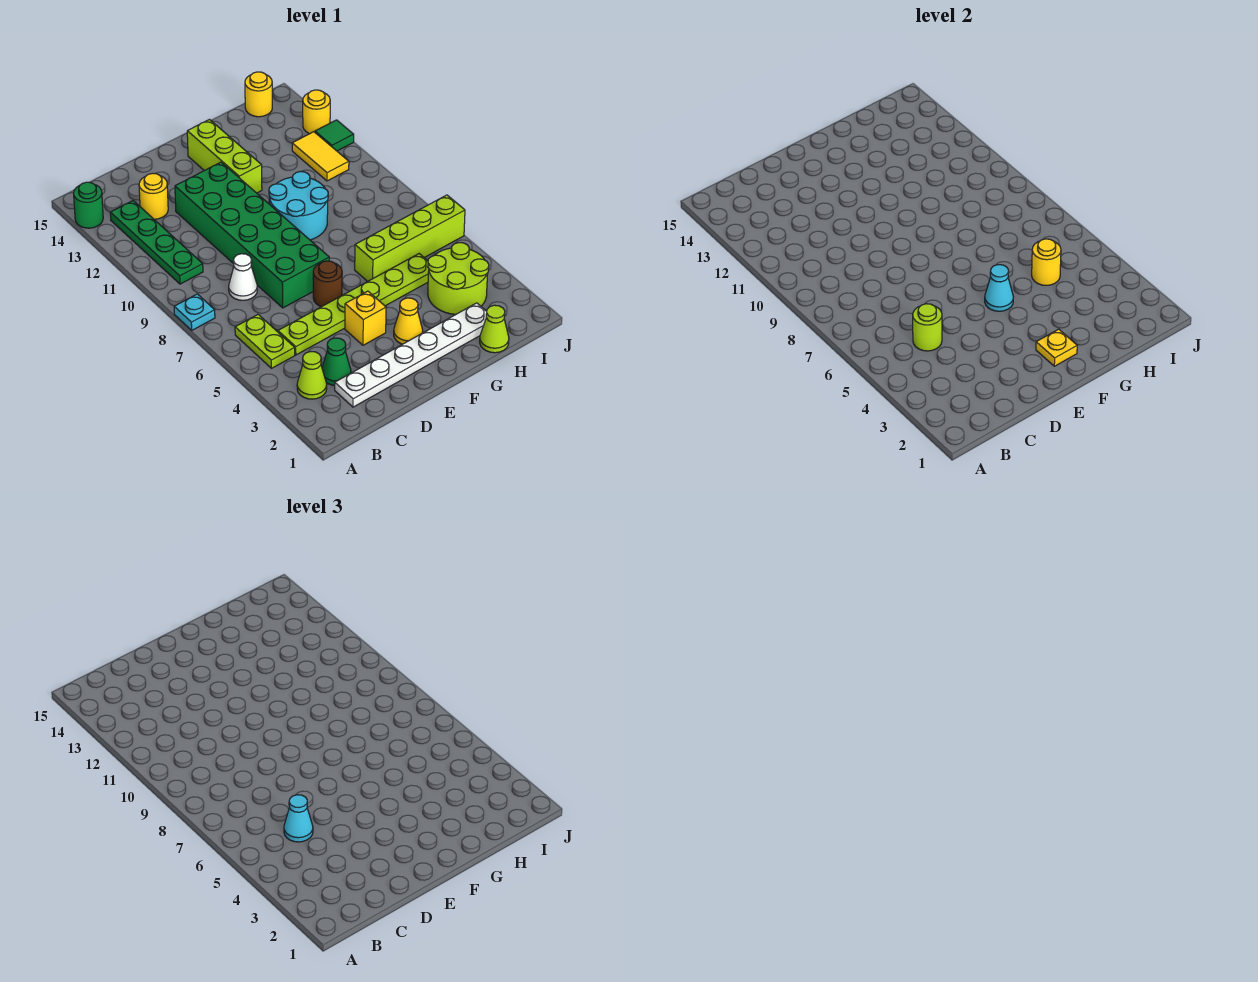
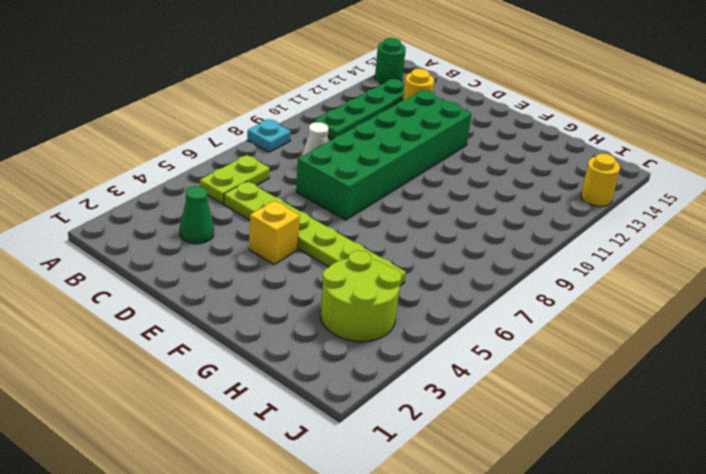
none -> lime 1x1 cone [297,352,327,399]
none -> white 1x6 plate [335,303,487,407]
none -> brown 1x1 round brick [313,261,342,307]

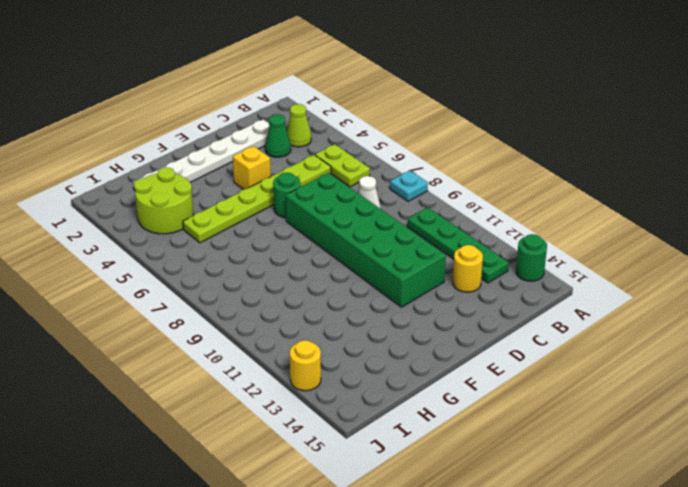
green 1x1 round brick [273,173,300,217] -> brown 1x1 round brick [313,261,342,307]
none -> yellow 1x1 cone [394,298,423,344]
none -> cyan 2x2 round brick [269,172,328,240]
none -> lime 1x3 brick [187,120,262,193]

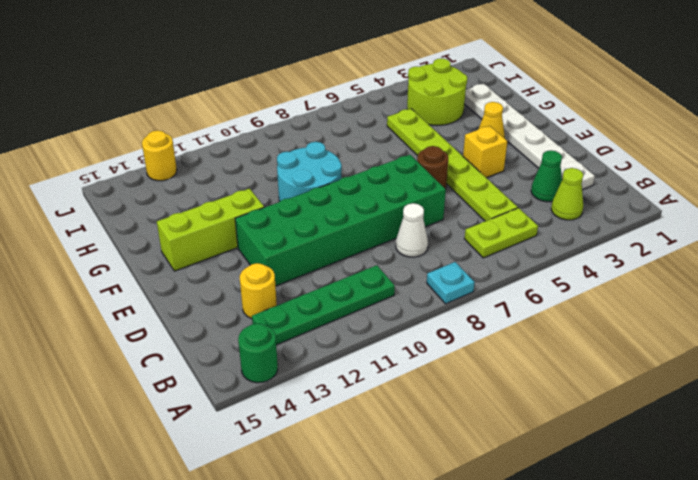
none -> lime 1x4 brick [355,195,465,282]
none -> lime 1x1 cone [480,305,509,353]
none -> yellow 1x2 tile [292,132,349,181]

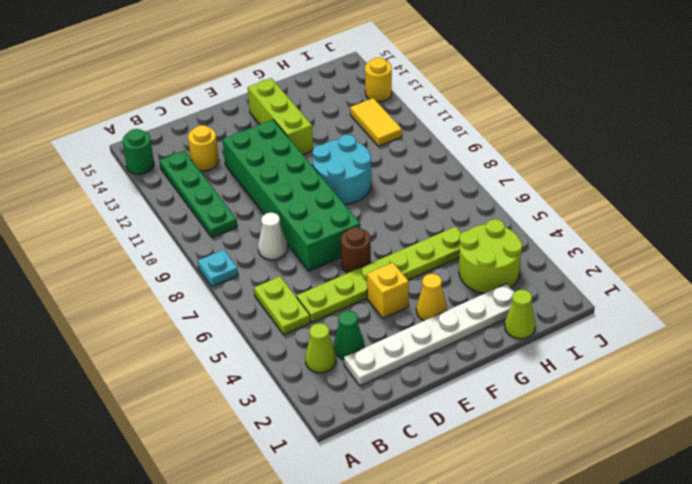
none -> lime 1x4 brick [355,195,465,282]
none -> yellow 1x1 round brick [245,72,272,117]
none -> green 1x1 tile [315,120,354,151]

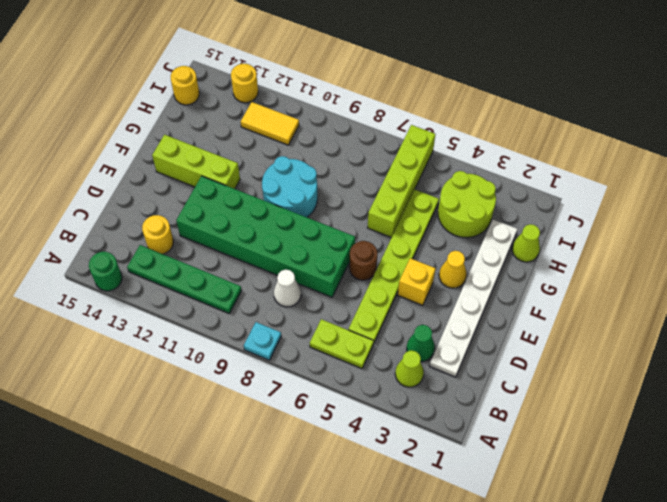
none -> green 1x1 tile [315,120,354,151]
none -> lime 1x1 round brick [913,304,942,351]
none -> yellow 1x1 plate [1036,329,1077,366]

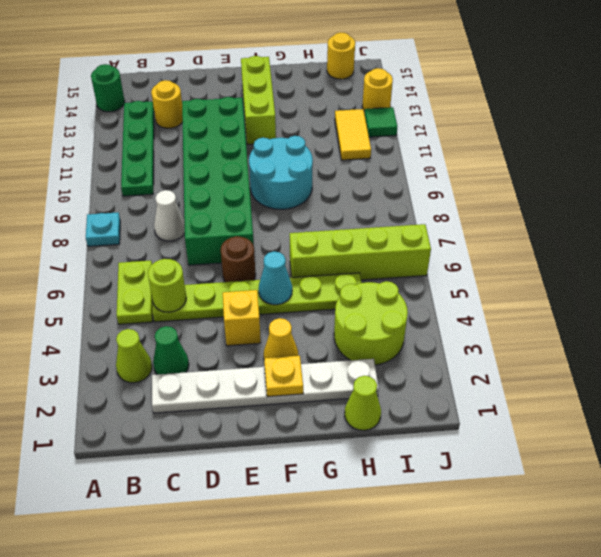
none -> yellow 1x1 round brick [1032,239,1061,285]
none -> cyan 1x1 cone [284,795,313,842]

